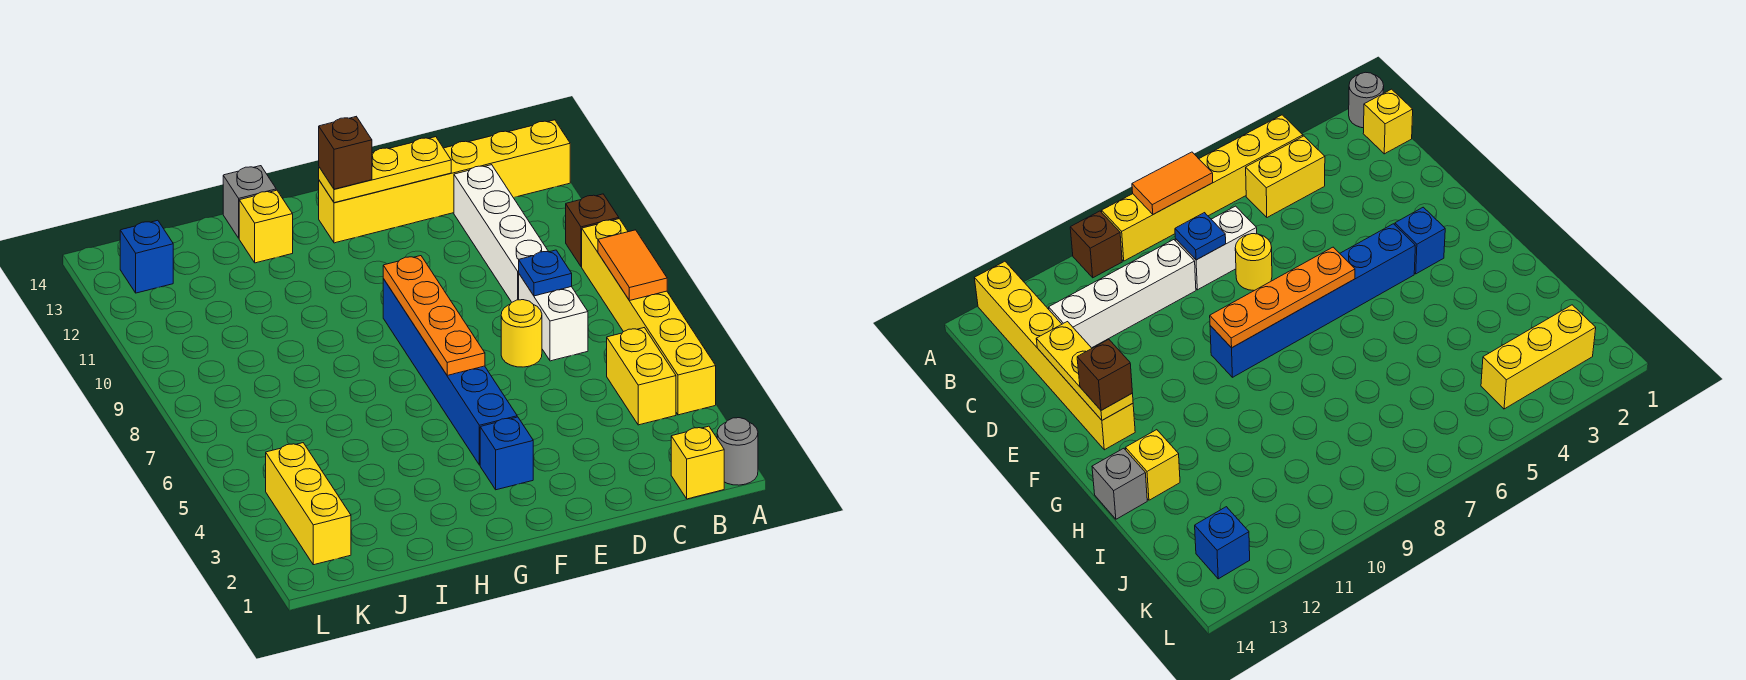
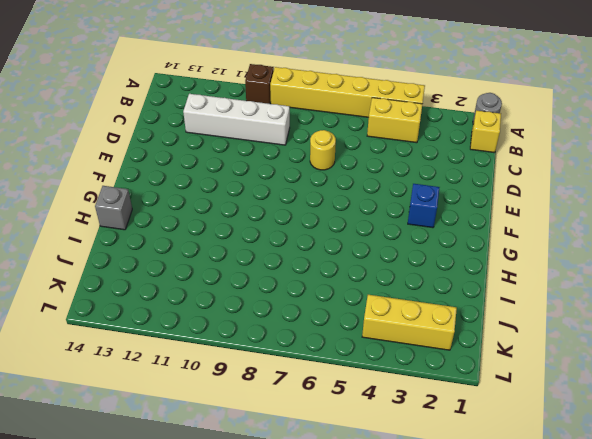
none -> yellow 1x6 brick [319,120,570,243]
none -> white 1x2 brick [519,274,588,361]
none -> blue 1x6 brick [383,279,517,465]

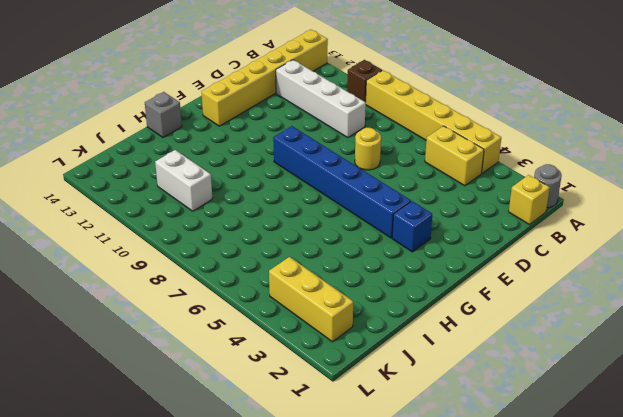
white 1x2 brick [155,150,212,211] -> white 1x2 brick moved to [519,274,588,361]
none -> yellow 1x1 brick [239,190,293,263]
none -> blue 1x1 brick [120,220,173,293]
none -> orange 1x2 tile [598,230,667,301]

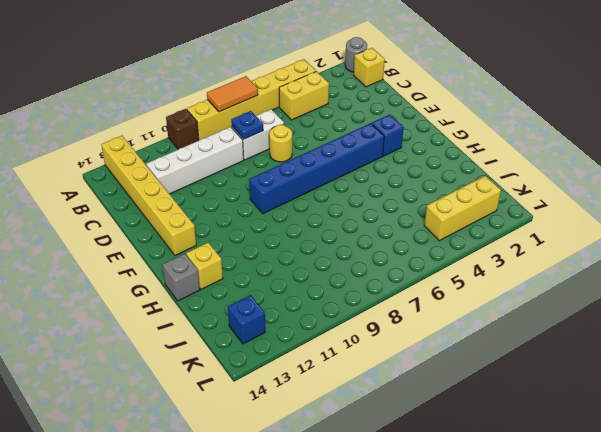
none -> yellow 1x3 plate [319,137,451,203]
none -> orange 1x4 plate [383,256,485,375]
none -> brown 1x1 brick [319,117,372,189]

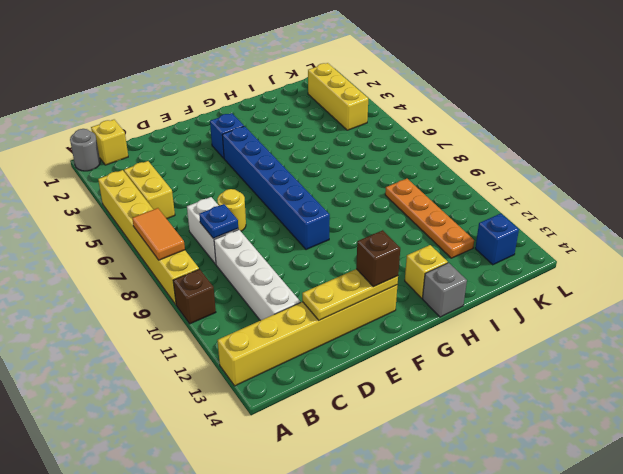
orange 1x4 plate [385,179,474,258] -> orange 1x4 plate moved to [383,256,485,375]

